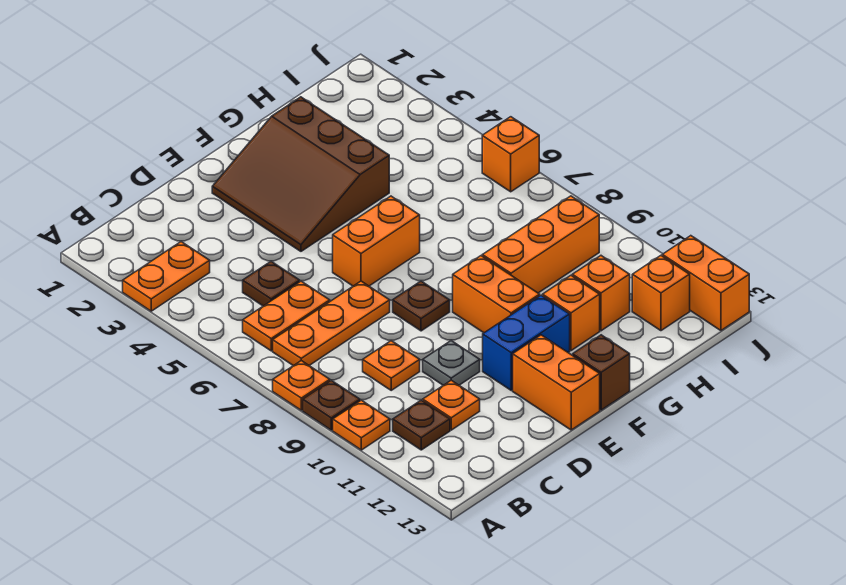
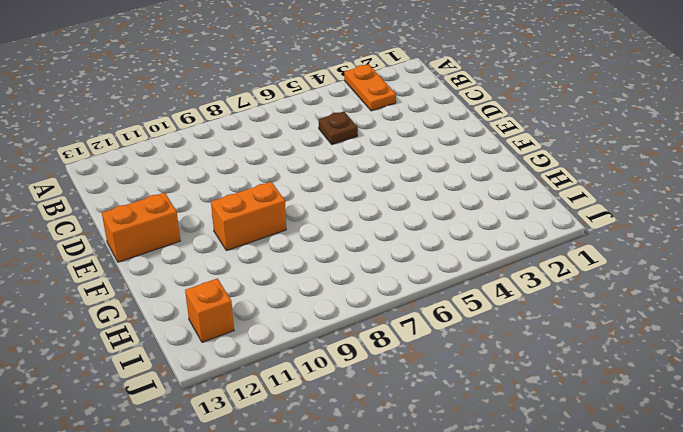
none -> orange 1x1 plate [273,361,330,410]
none -> brown 1x1 plate [303,380,360,430]
none -> orange 1x1 plate [333,400,390,450]

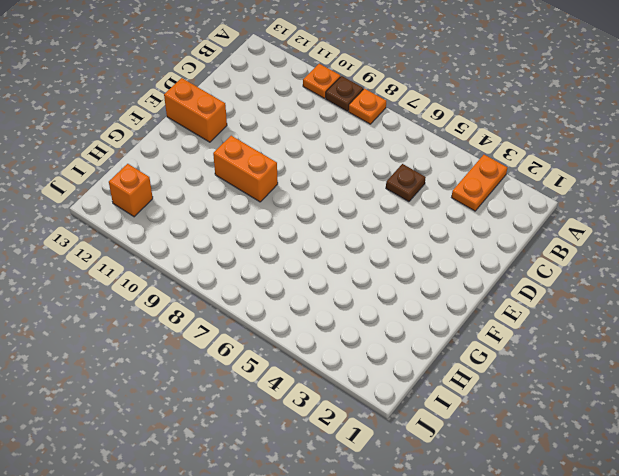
none -> orange 1x2 plate [243,281,330,351]
none -> orange 1x3 plate [273,281,390,366]
none -> brown 1x1 plate [393,400,450,450]

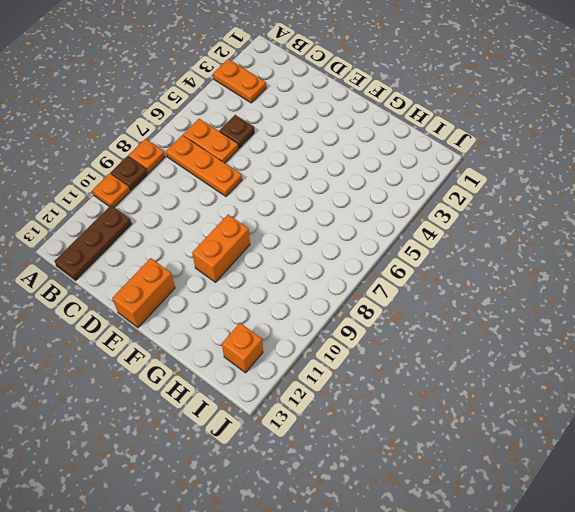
brown 1x3 plate [55,205,132,280] -> brown 1x1 plate [393,400,450,450]
none -> orange 1x1 plate [363,341,420,390]
none -> orange 1x1 plate [423,380,480,430]
none -> grey 1x1 plate [423,341,480,385]

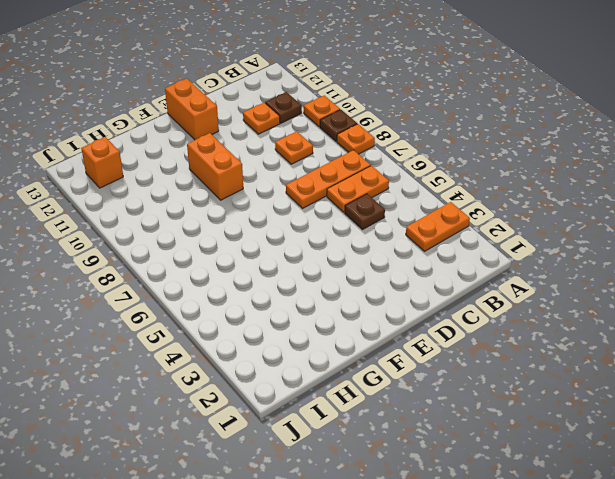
none -> grey 1x1 plate [423,341,480,385]
none -> brown 3x3 slope [212,97,389,251]
none -> orange 1x2 brick [333,196,420,286]

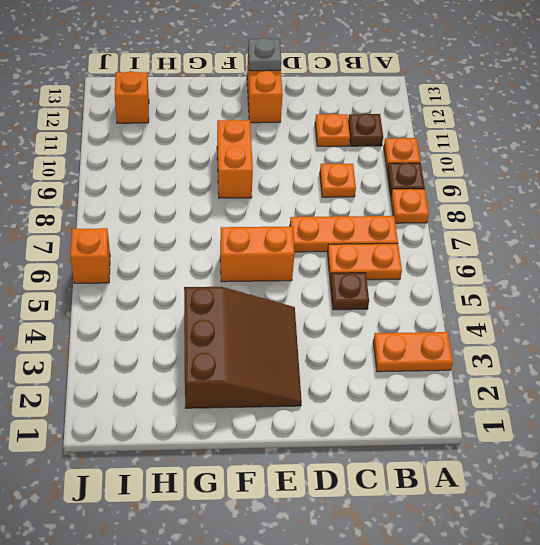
grey 1x1 plate [248,38,281,71] -> grey 1x1 plate moved to [423,341,480,385]
none -> brown 1x1 plate [393,281,450,331]
none -> blue 1x2 brick [483,295,570,390]
none -> brown 1x1 brick [573,335,630,410]

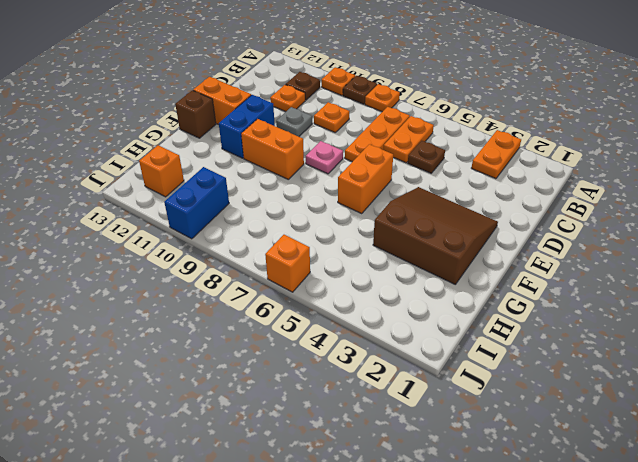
pink 1x1 plate [306,141,343,174] -> brown 1x1 plate [393,281,450,331]
blue 1x2 brick [164,167,229,239] -> none
none -> orange 1x3 brick [482,196,599,293]
none -> orange 1x1 brick [543,276,600,351]
none -> orange 1x1 brick [572,256,630,331]

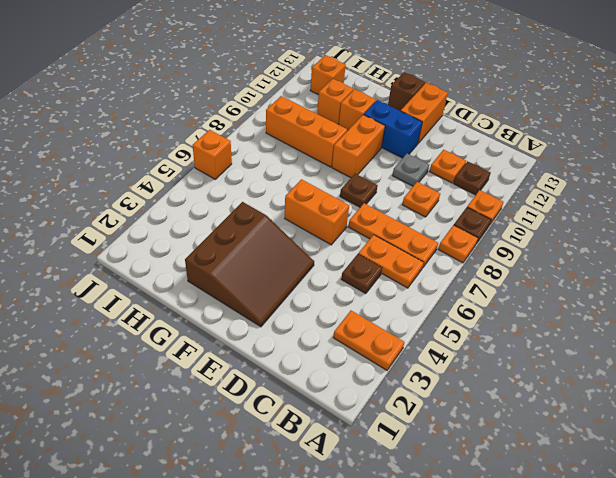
none -> orange 1x2 brick [662,236,749,330]

